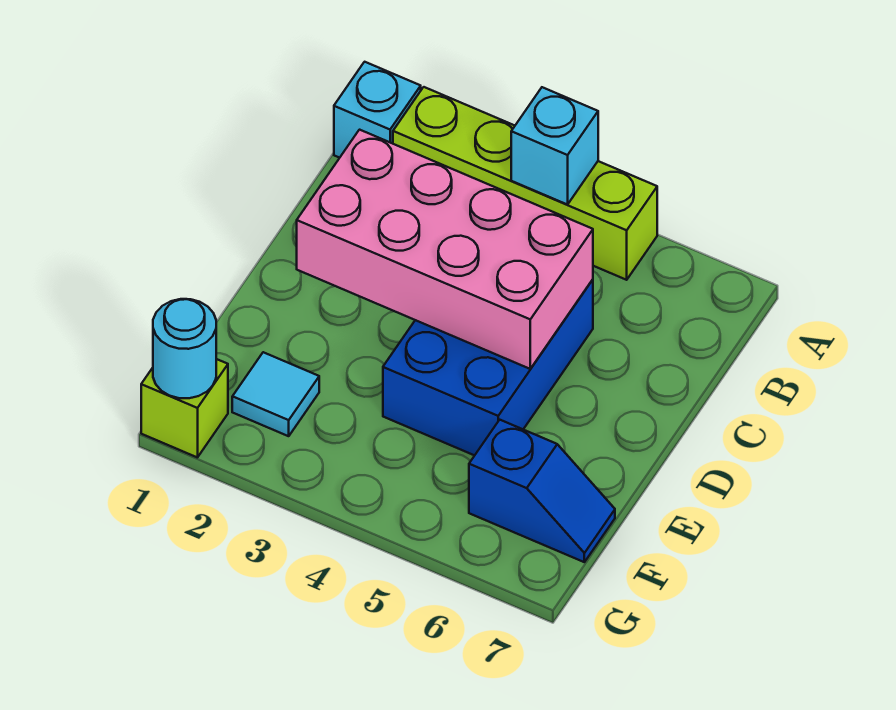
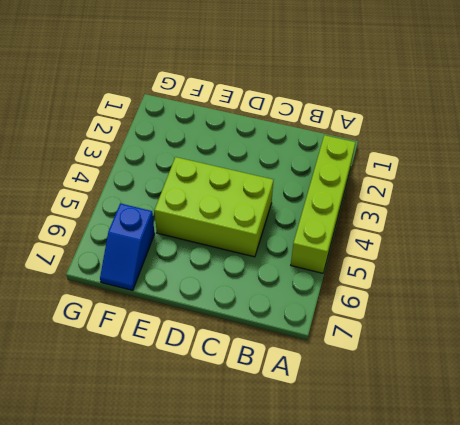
lime 2x3 brick [154,157,273,257] -> blue 2x3 brick [383,280,593,455]
none -> cyan 1x1 brick [334,62,421,158]
none -> cyan 1x1 tile [232,352,319,436]

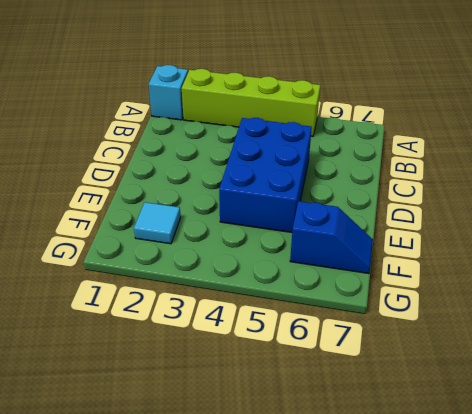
none -> lime 1x1 brick [141,359,228,458]
none -> cyan 1x1 brick [511,87,598,205]

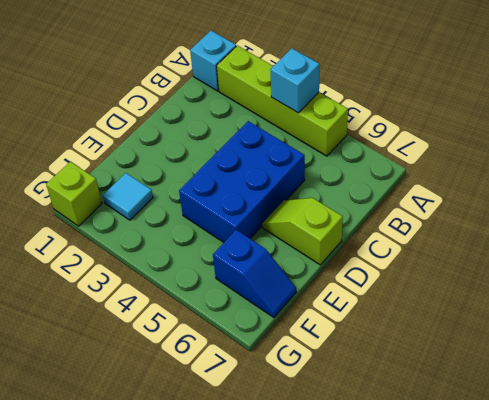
lime 1x2 slope [262,198,343,265] -> none
none -> pink 2x4 brick [297,130,593,369]
none -> cyan 1x1 round brick [153,299,216,398]

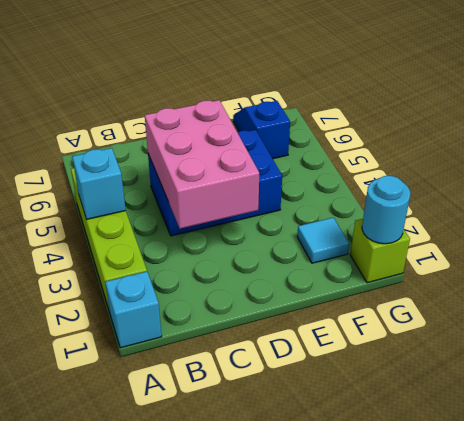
pink 2x3 brick [145,100,259,229] -> pink 2x4 brick [297,130,593,369]

